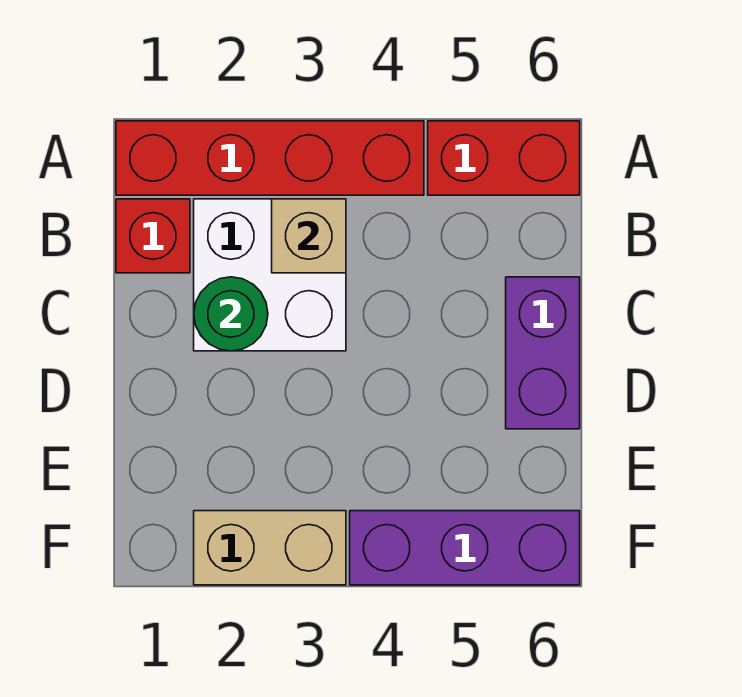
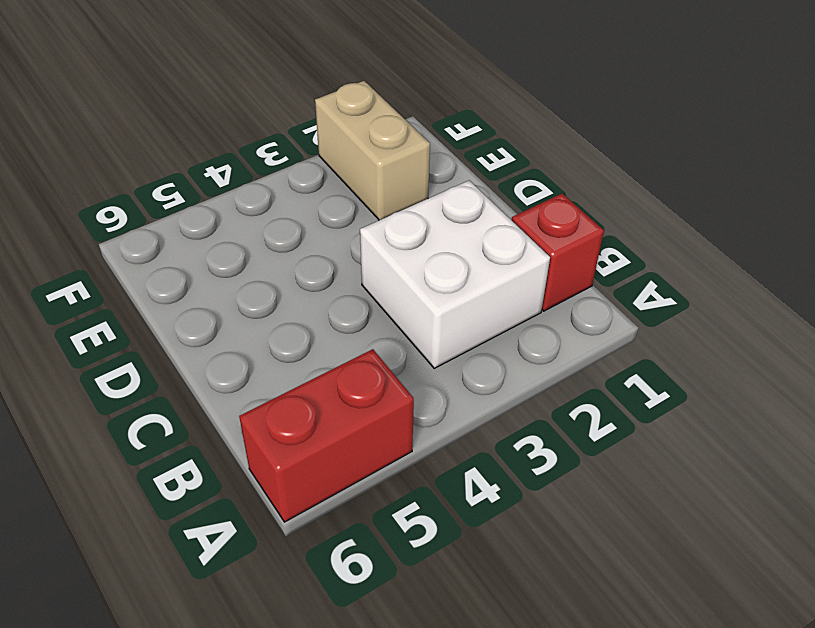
tan 1x2 brick [315,81,430,220] -> tan 1x2 brick turned to [194,511,346,585]
none -> red 1x4 brick [116,121,424,195]
none -> purple 1x2 brick [506,277,580,429]

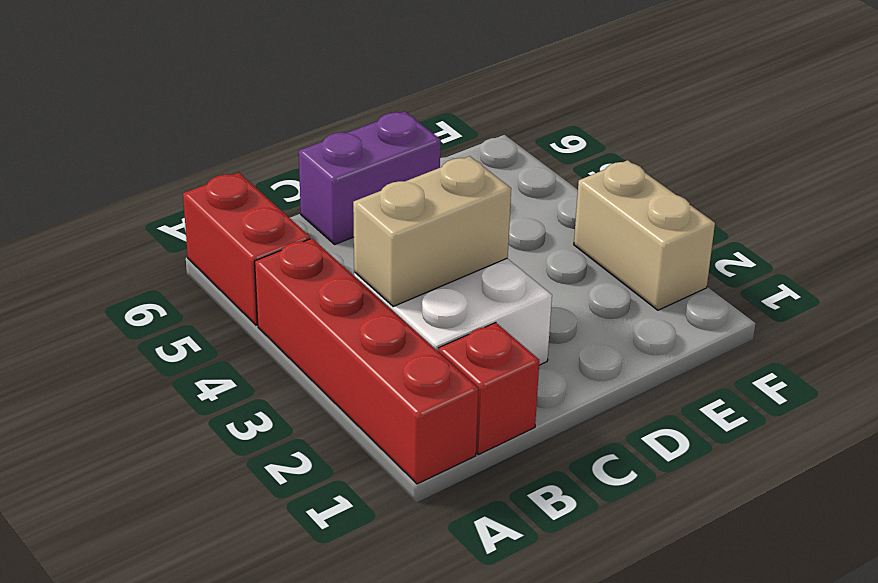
tan 1x2 brick [353,156,511,306] -> tan 1x1 brick [272,199,346,273]
none -> purple 1x3 brick [350,511,580,585]
none -> green 1x1 round brick [194,277,268,351]

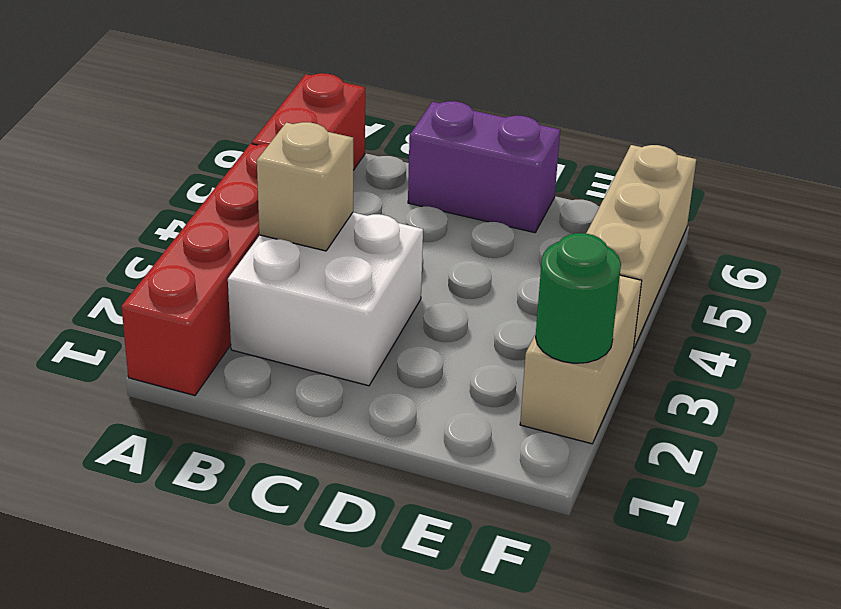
green 1x1 round brick [536,233,621,363] -> green 1x1 round brick moved to [194,277,268,351]
tan 1x3 brick [586,145,696,349] -> purple 1x3 brick [350,511,580,585]
none -> red 1x1 brick [116,199,190,273]

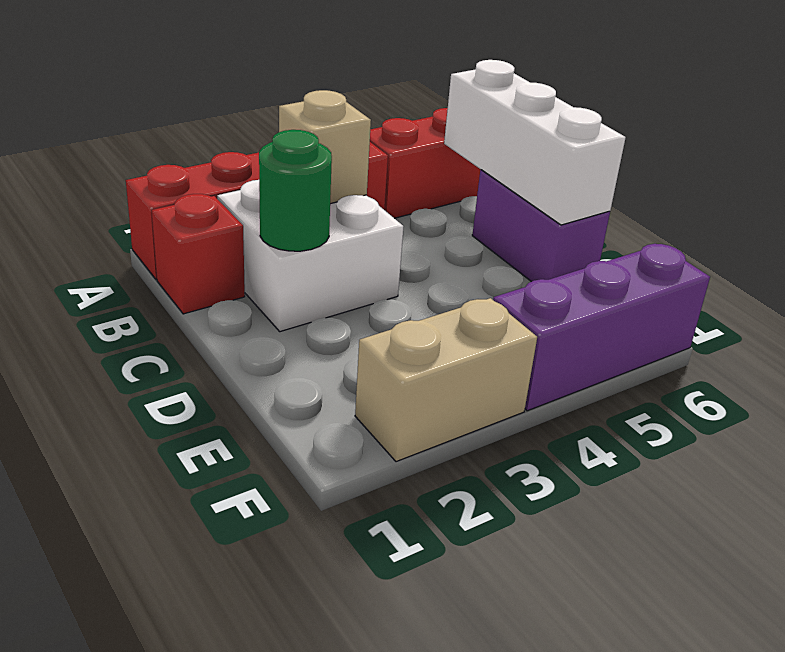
white 1x3 brick [444,60,626,225] -> none

